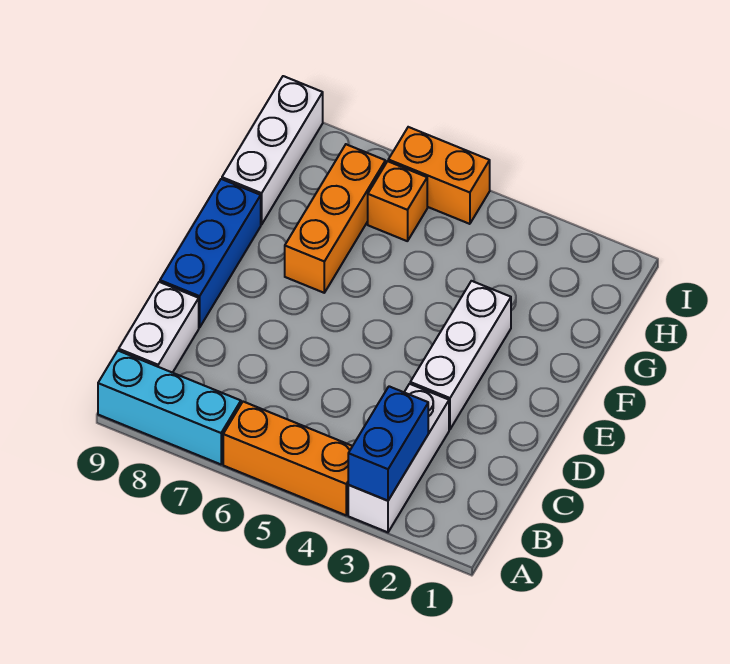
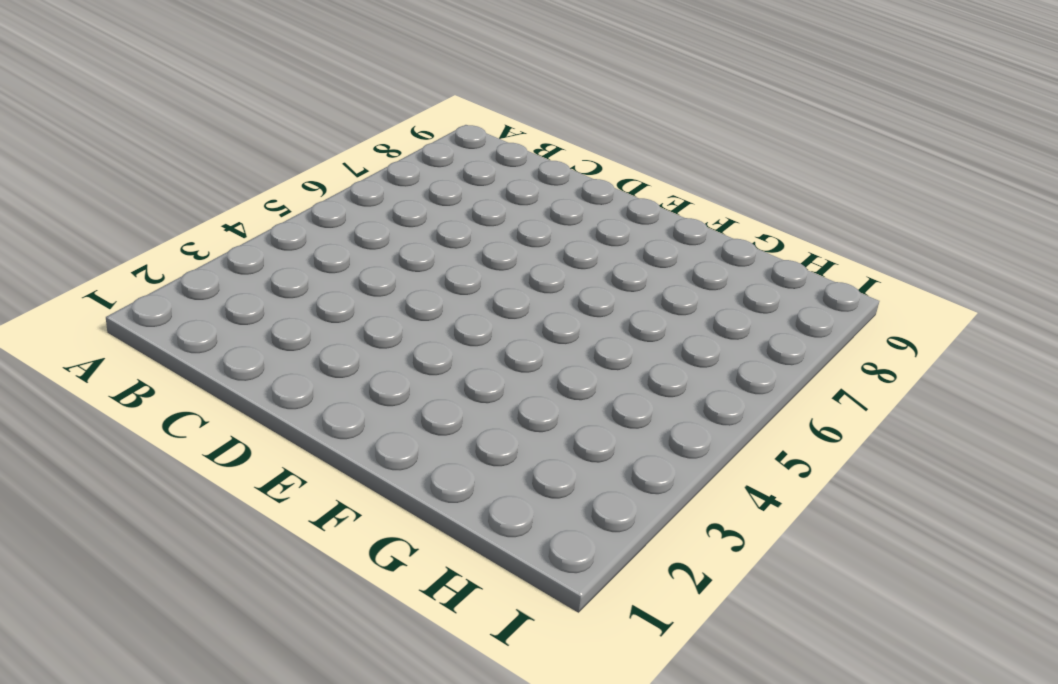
none -> white 1x3 brick [348,384,449,532]
none -> orange 1x3 brick [223,402,352,515]

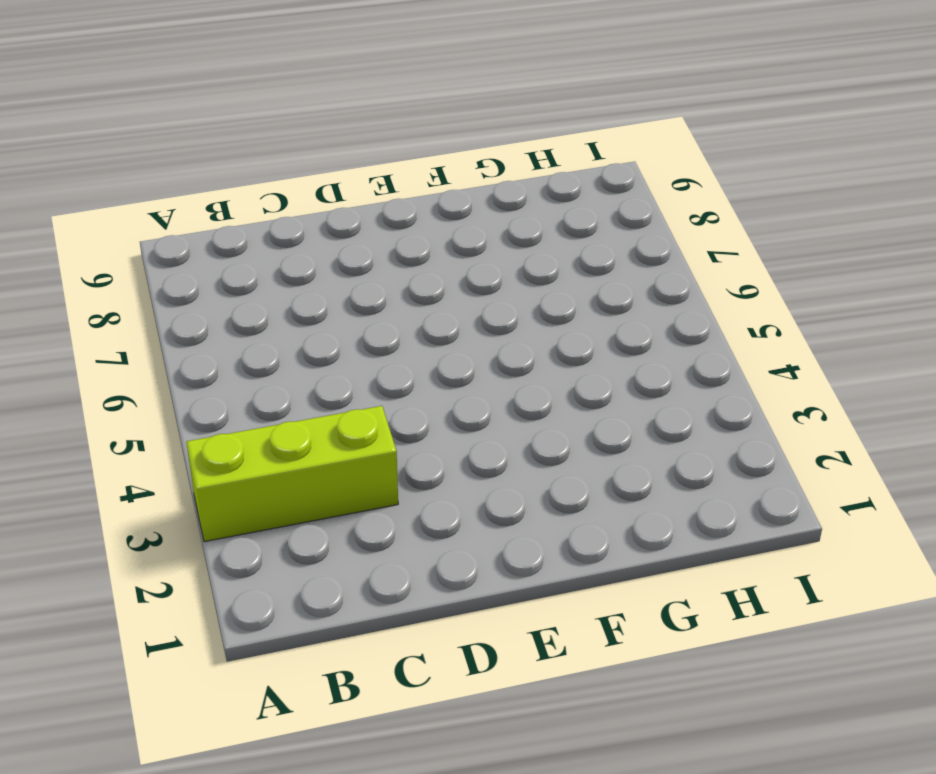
lime 1x3 brick [186,406,398,542] -> white 1x3 brick [348,384,449,532]
none -> orange 1x3 brick [223,402,352,515]
none -> cyan 1x3 brick [98,351,241,464]

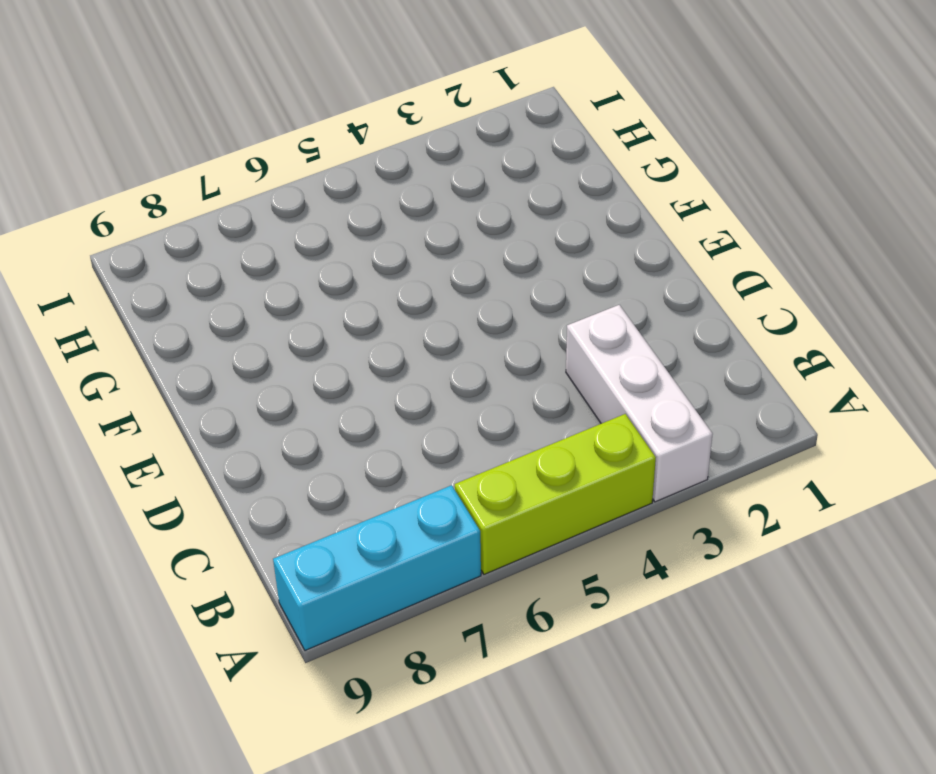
lime 1x3 brick [455,414,656,574] -> orange 1x3 brick [223,402,352,515]
none -> white 1x2 brick [119,282,199,373]
none -> white 1x3 brick [410,281,511,429]

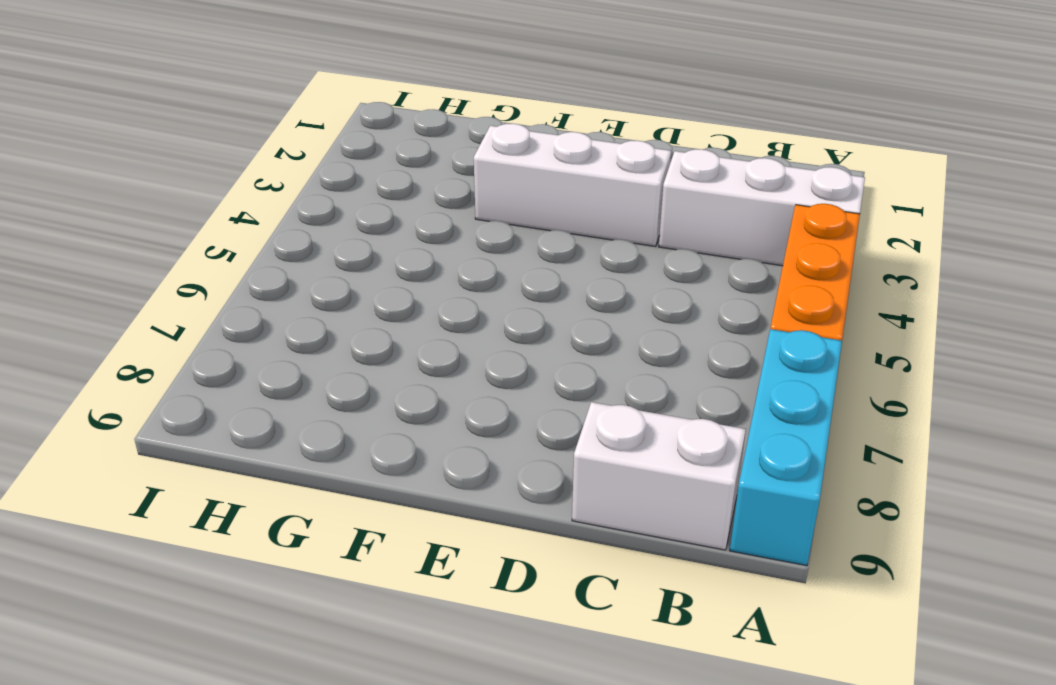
none -> blue 1x3 brick [160,179,261,328]
none -> orange 1x3 brick [285,144,385,293]

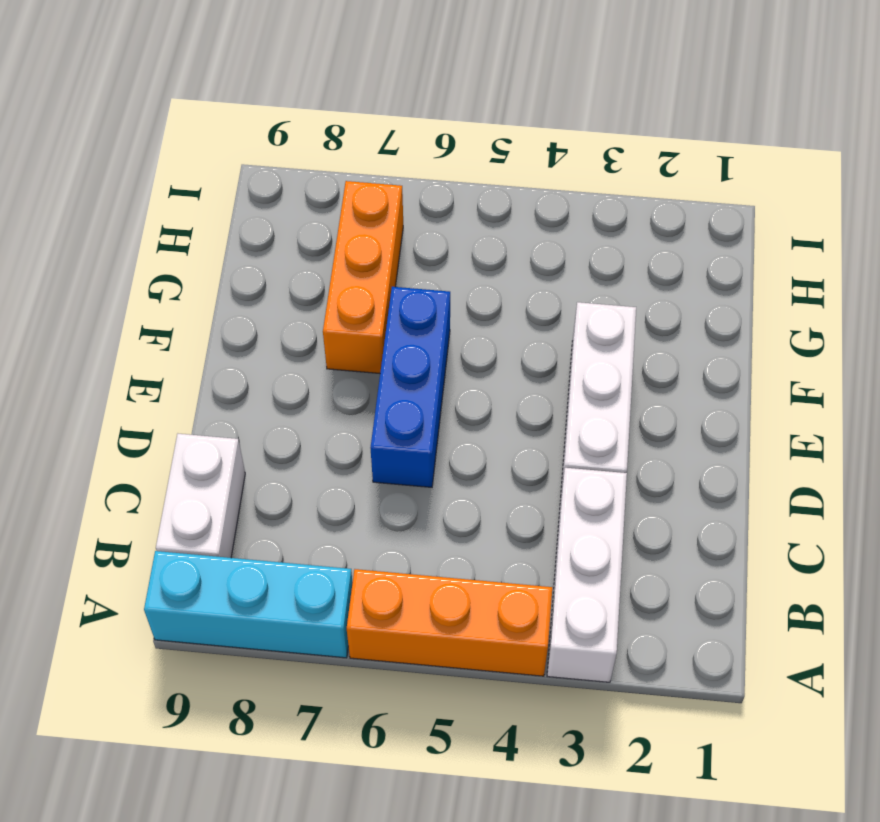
blue 1x3 brick [371,287,450,487] -> blue 1x3 brick moved to [160,179,261,328]
none -> white 1x3 brick [222,76,323,225]
none -> orange 1x1 brick [368,161,427,241]

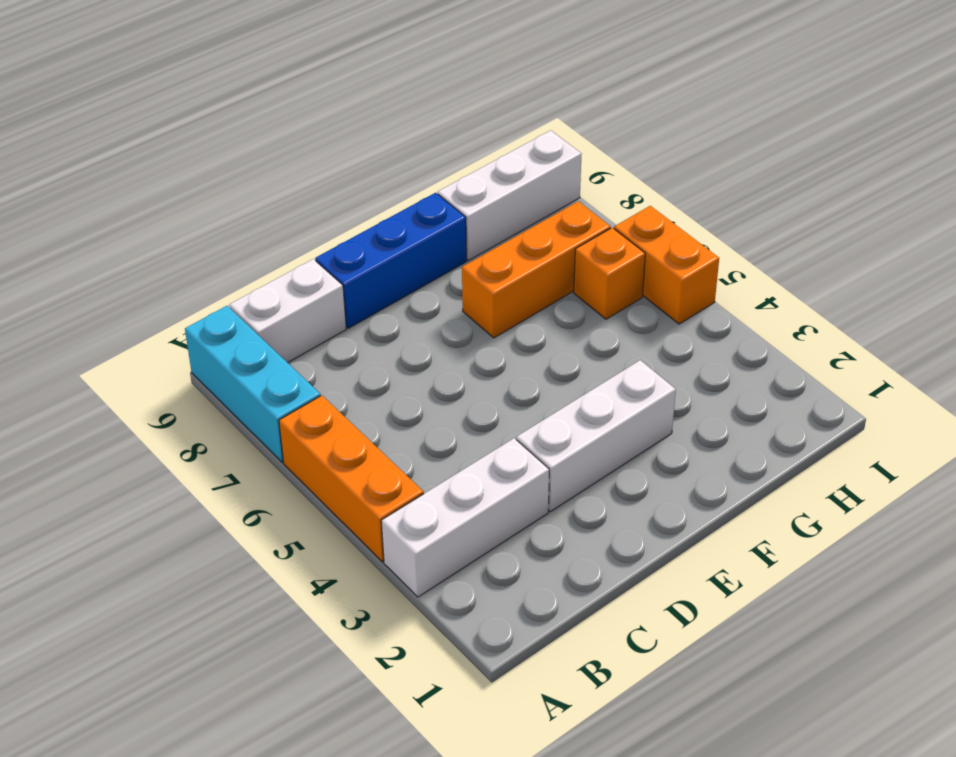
none -> blue 1x2 brick [348,386,428,501]

